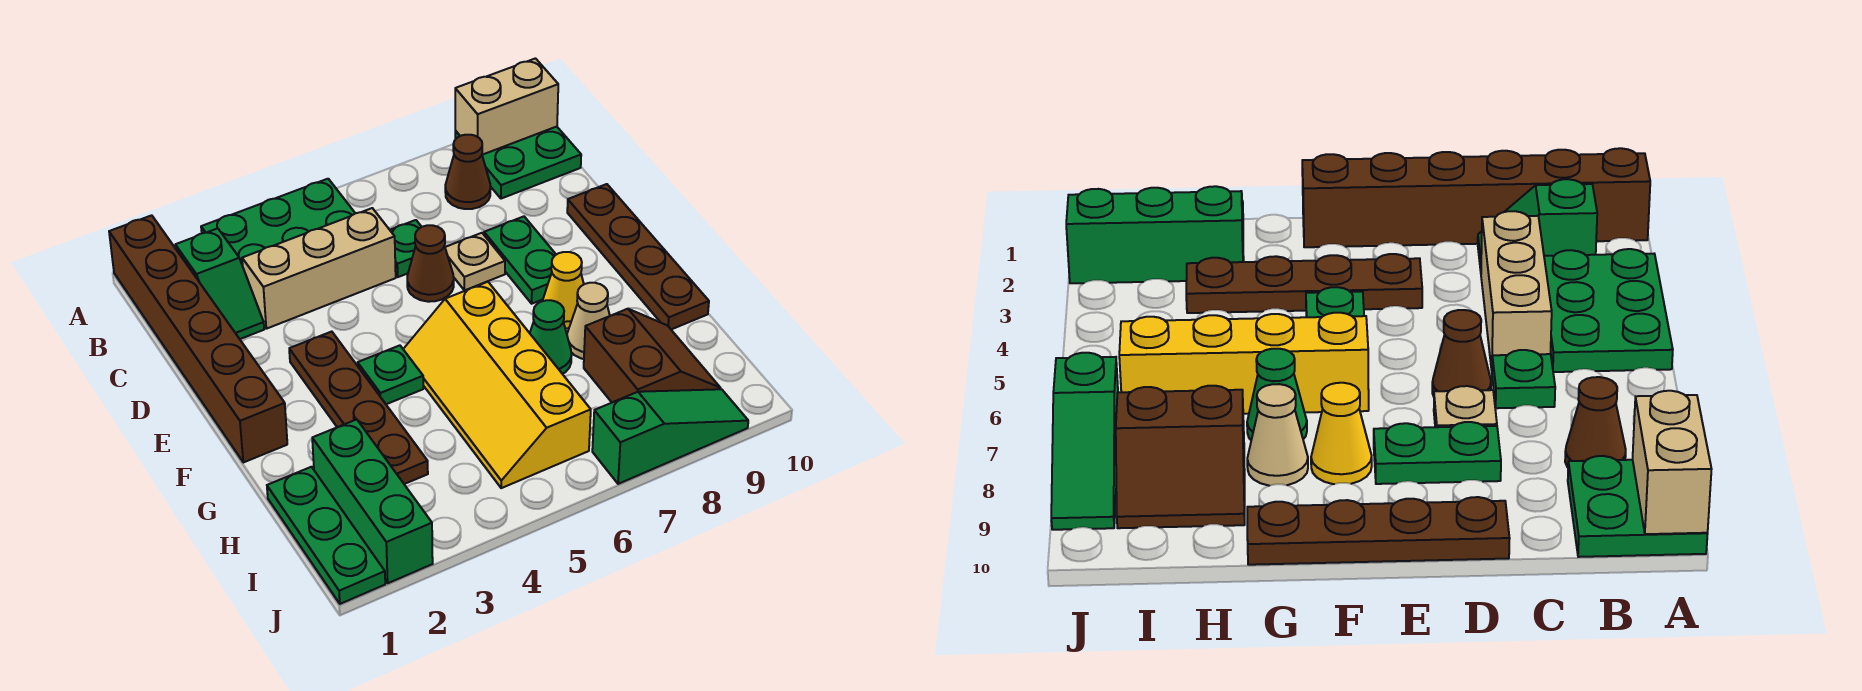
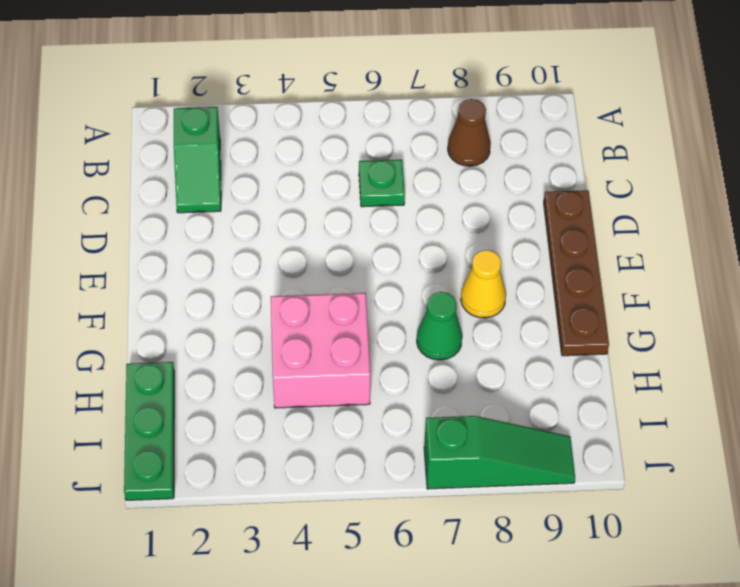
pink 2x2 brick [271,293,370,408] -> yellow 2x4 slope [403,282,591,488]
none -> brown 1x6 brick [109,215,287,462]
none -> green 2x3 plate [201,179,355,266]
none -> green 2x2 plate [455,127,581,199]

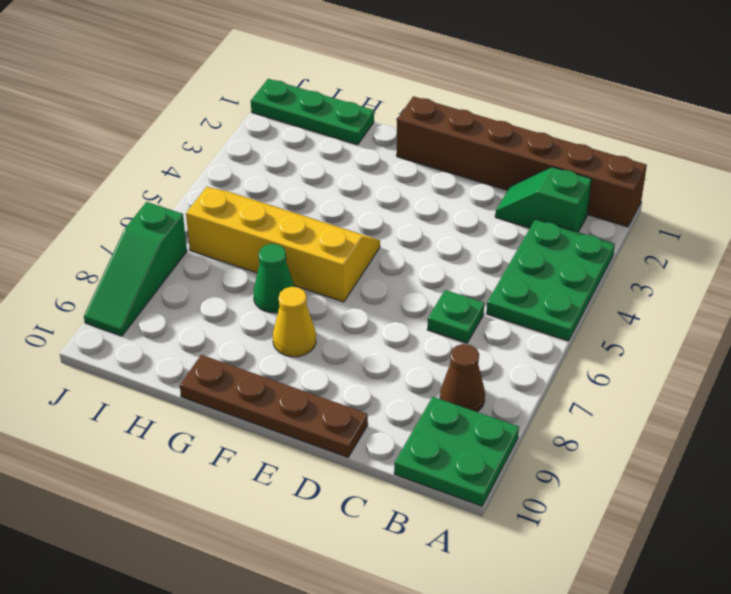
none -> tan 1x3 brick [242,208,396,329]
none -> brown 1x1 cone [407,225,454,302]
none -> tan 1x1 plate [445,233,505,290]

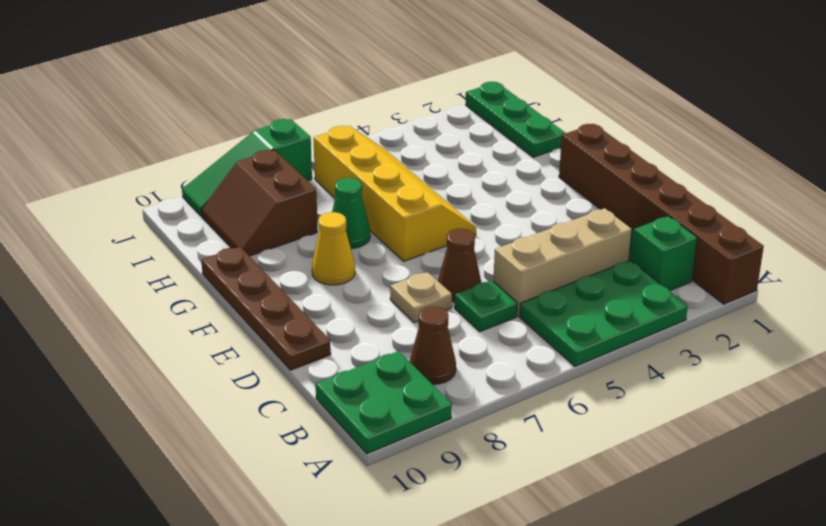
none -> green 1x2 plate [484,216,556,304]
none -> brown 1x4 plate [289,332,428,484]
none -> green 1x1 plate [358,345,423,404]

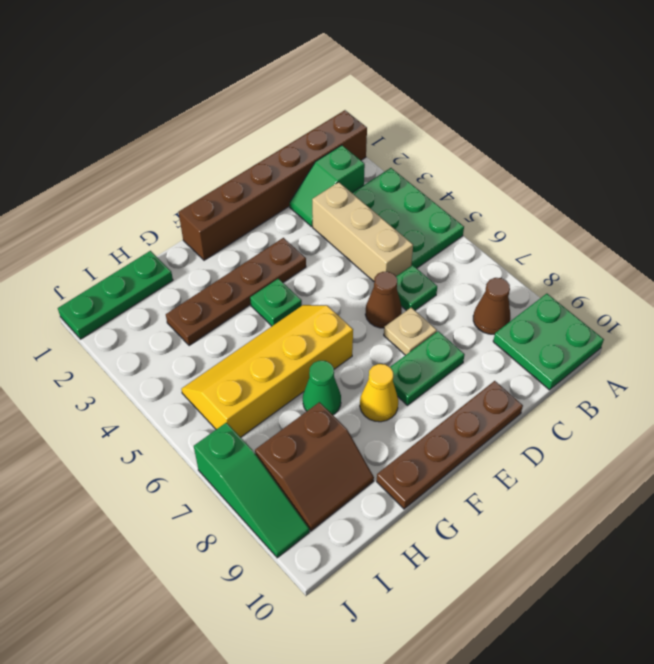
none -> tan 1x1 cone [567,283,610,359]
none -> green 1x3 brick [312,419,433,583]
none -> tan 1x2 brick [455,58,558,155]

